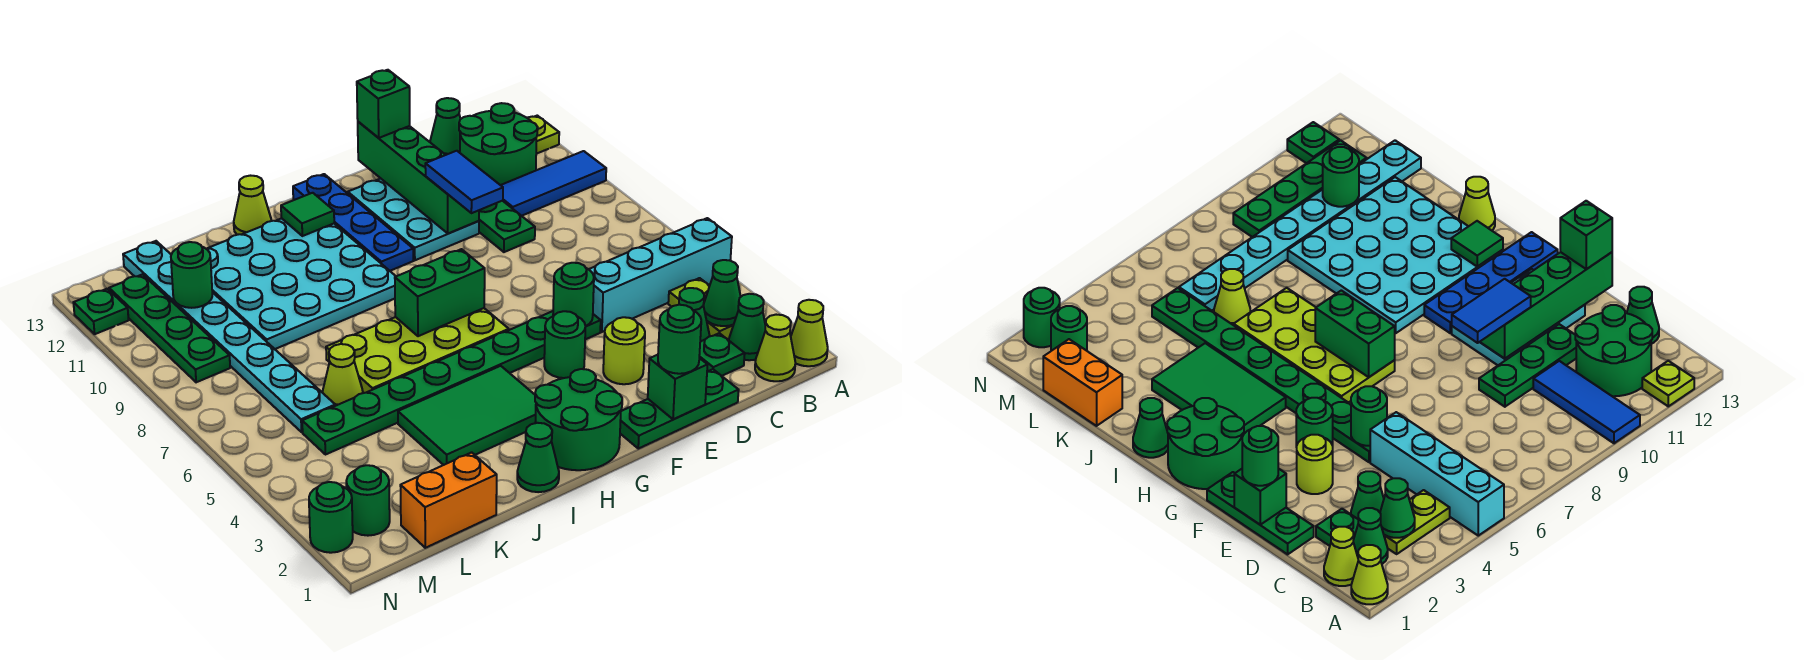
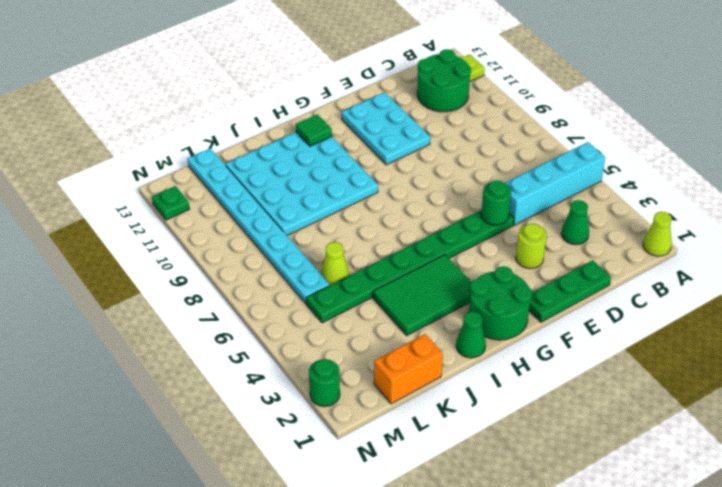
none -> blue 1x3 tile [501,151,606,216]
none -> lime 1x1 cone [755,315,795,381]
none -> green 1x1 cone [729,294,765,360]
none -> lime 1x2 plate [668,278,734,340]

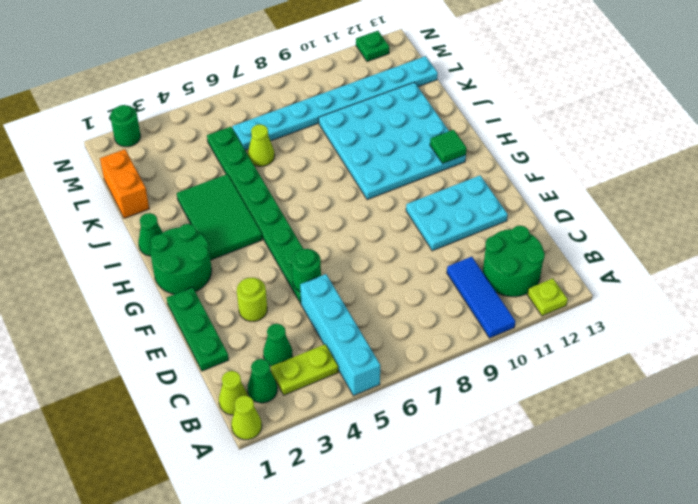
none -> green 1x1 plate [699,333,745,376]
none -> green 1x1 cone [430,98,460,155]
none -> green 1x3 plate [479,201,535,252]
none -> green 1x1 round brick [544,311,586,378]

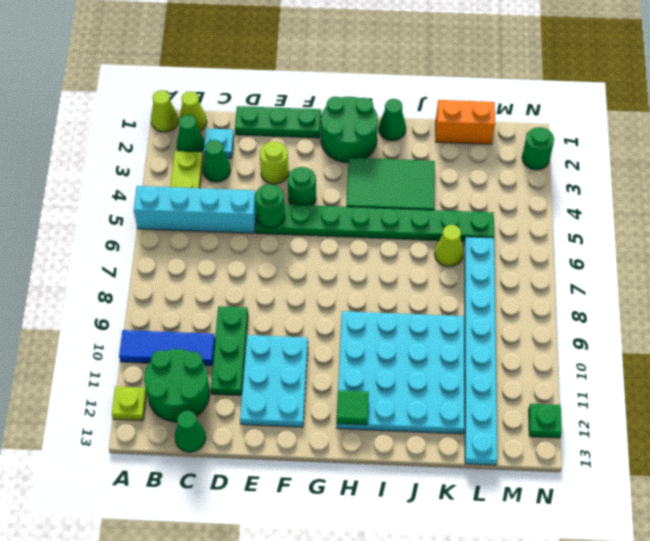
cyan 1x1 plate [204,128,234,158] -> green 1x1 plate [699,333,745,376]
none -> lime 2x4 plate [326,308,509,393]
none -> blue 1x4 plate [293,174,413,271]
none -> lime 1x1 cone [234,176,271,235]
none -> green 1x1 round brick [346,465,390,536]

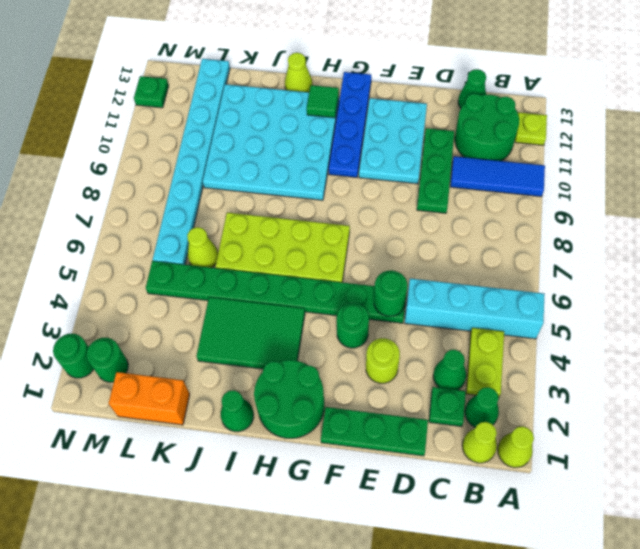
none -> green 1x4 plate [109,274,230,382]
none -> green 1x1 cone [703,260,741,326]
none -> green 1x1 brick [648,355,707,419]
none -> green 1x4 brick [358,122,479,234]

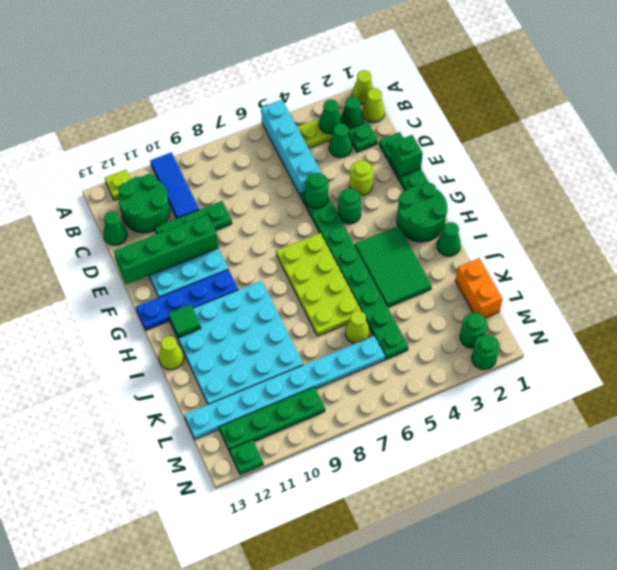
none -> green 1x2 brick [395,249,485,336]
none -> green 1x1 round brick [171,242,212,308]
none -> green 1x1 round brick [658,305,701,374]
none -> blue 1x2 tile [425,151,503,213]

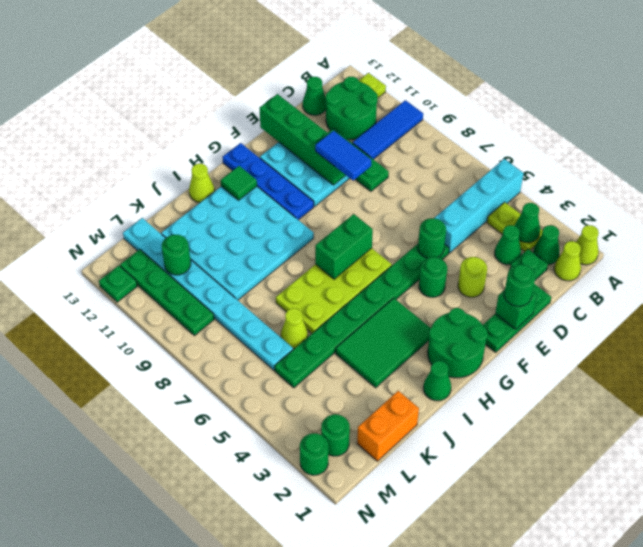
none -> green 1x1 brick [357,70,410,138]

